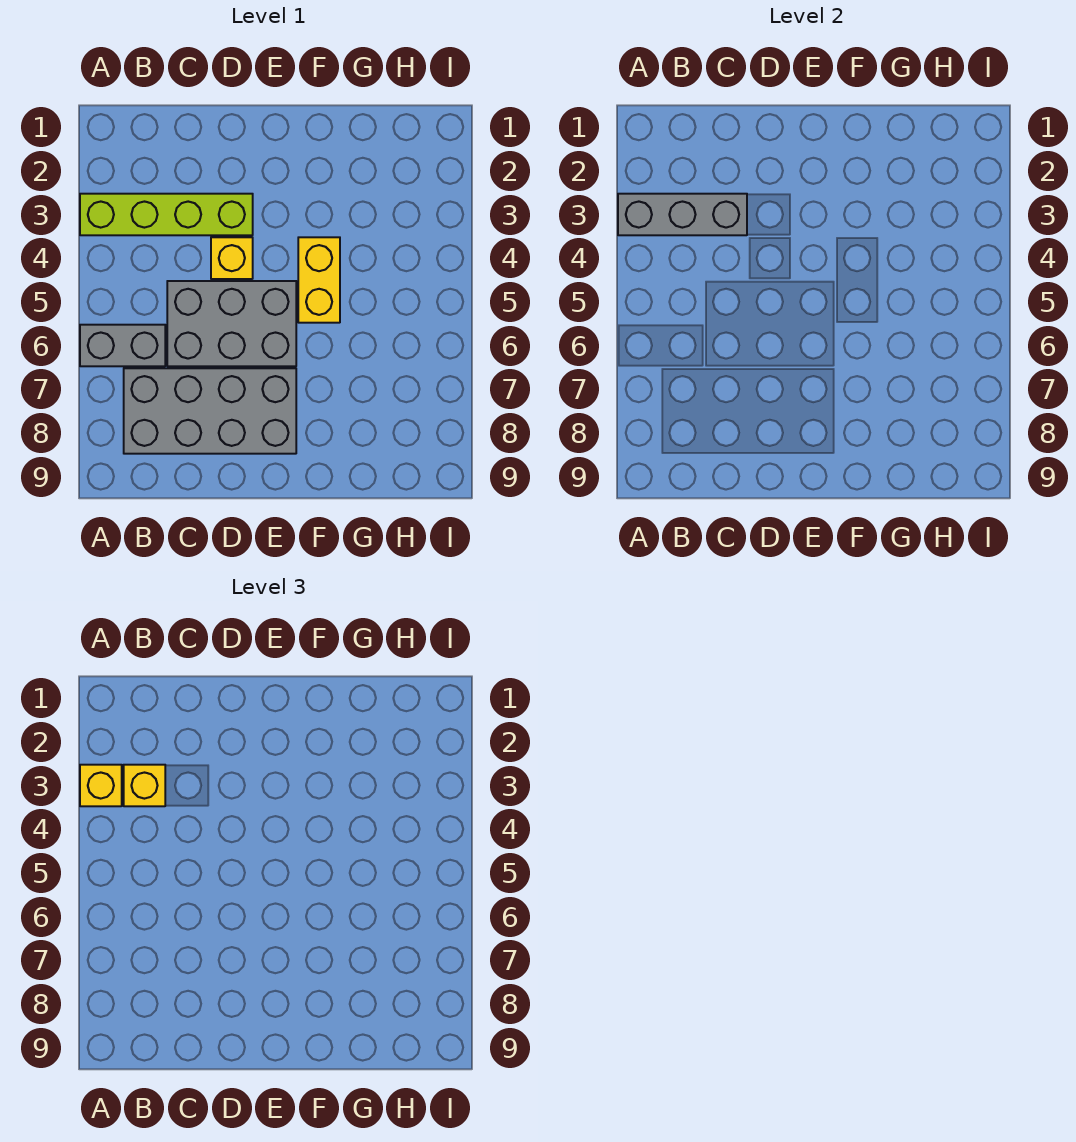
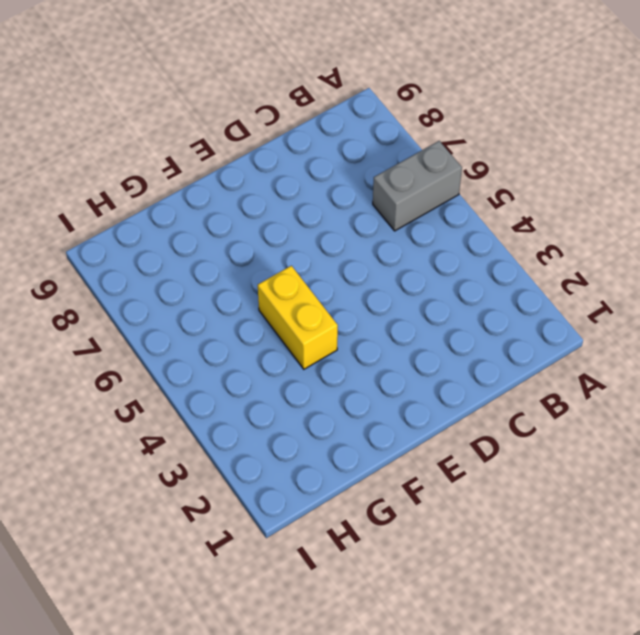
none -> lime 1x4 brick [80,194,253,235]
none -> grey 2x4 brick [124,368,296,454]

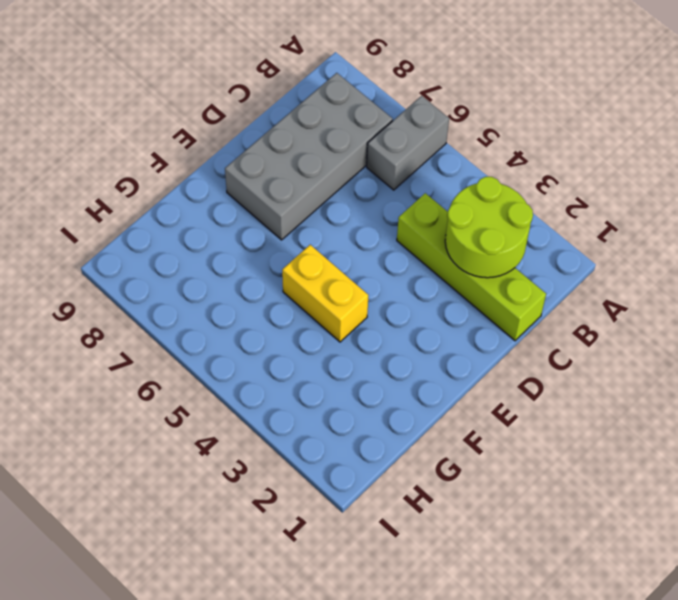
lime 2x2 round brick [445,177,533,278] -> grey 1x3 brick [618,194,747,235]
lime 1x4 brick [397,193,546,341] -> lime 1x4 brick turned to [80,194,253,235]
none -> grey 2x3 brick [167,281,296,366]
none -> yellow 1x1 brick [211,237,253,279]

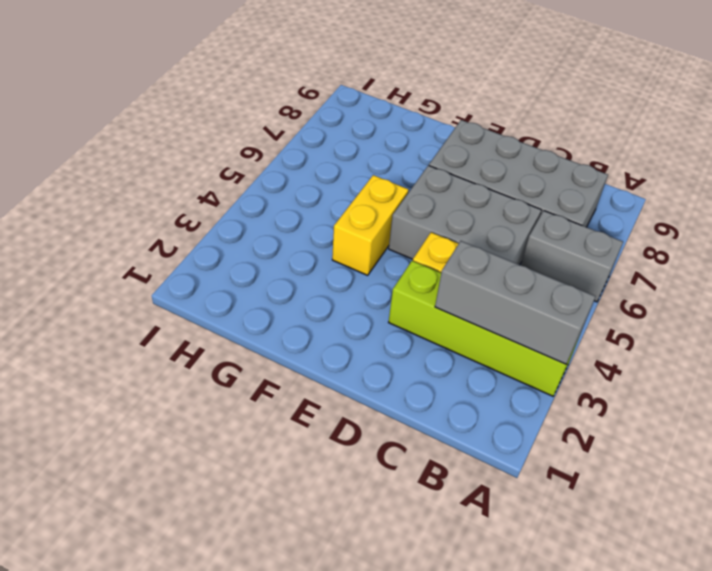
none -> yellow 1x1 brick [80,765,122,806]
none -> yellow 1x1 brick [124,765,165,806]

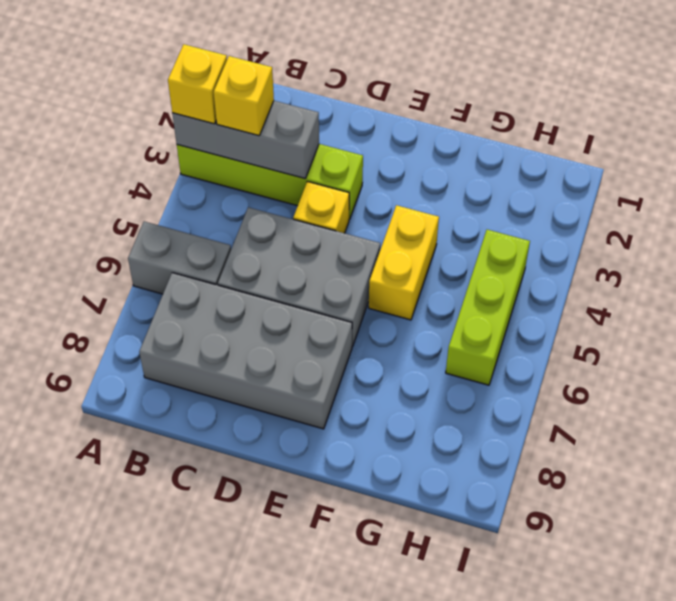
lime 1x3 brick [446,230,530,385] -> none

